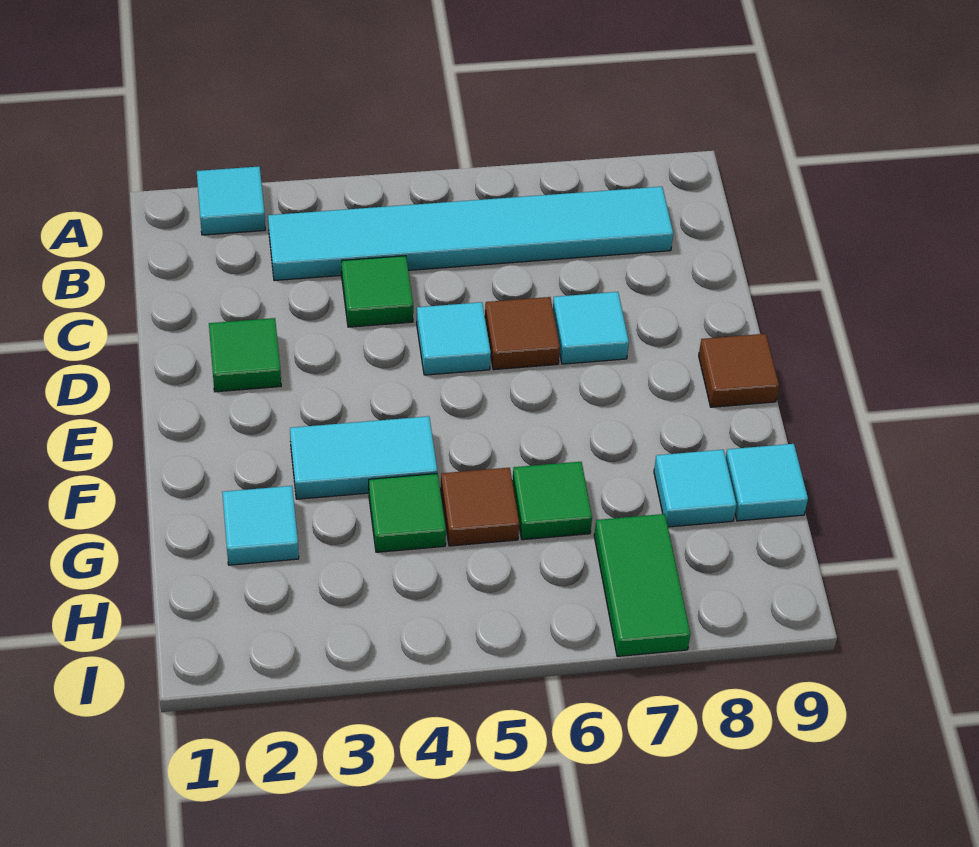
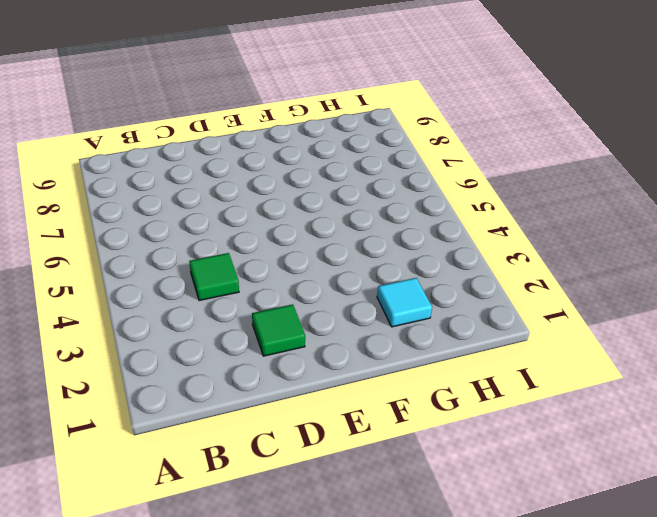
none -> cyan 1x1 tile [197,166,265,235]
none -> cyan 1x6 tile [268,187,673,281]
none -> cyan 1x1 tile [417,302,491,375]

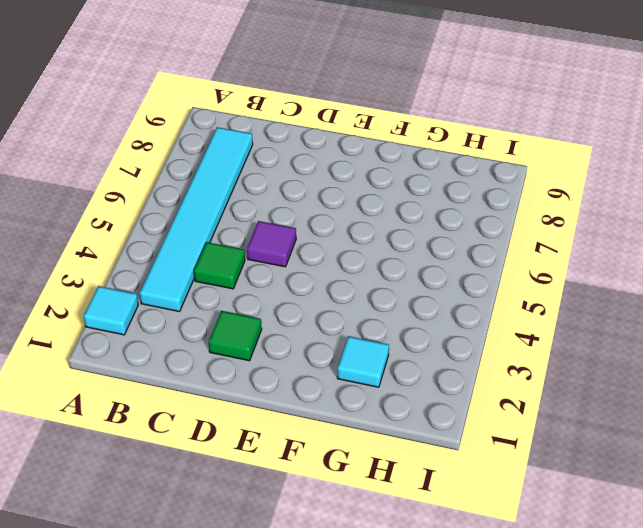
purple 1x1 tile [247,221,296,267] -> cyan 1x1 tile [417,302,491,375]
none -> brown 1x1 tile [485,297,560,370]
none -> cyan 1x1 tile [553,292,629,364]
none -> brown 1x1 tile [699,334,779,407]

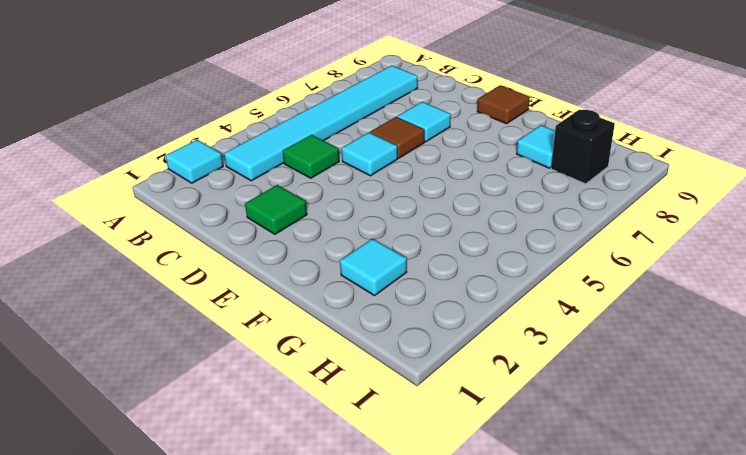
black 1x1 brick [551,110,615,184] -> none
none -> cyan 1x2 tile [290,416,437,499]
none -> green 1x1 tile [369,474,446,552]
none -> brown 1x1 tile [441,468,519,546]

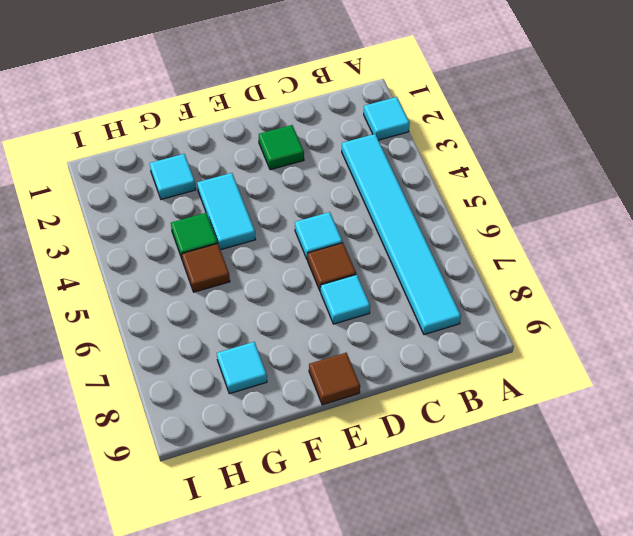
none -> green 1x1 tile [342,256,413,327]
none -> green 1x1 tile [512,462,592,540]
none -> cyan 1x1 tile [726,444,808,521]

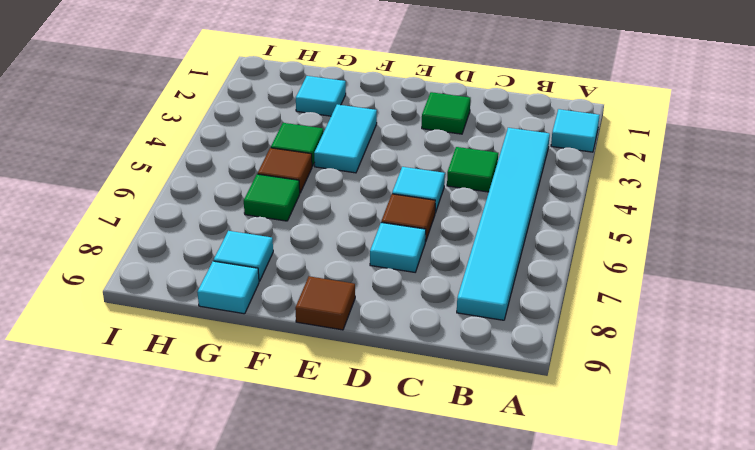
none -> green 1x2 tile [594,514,691,657]

